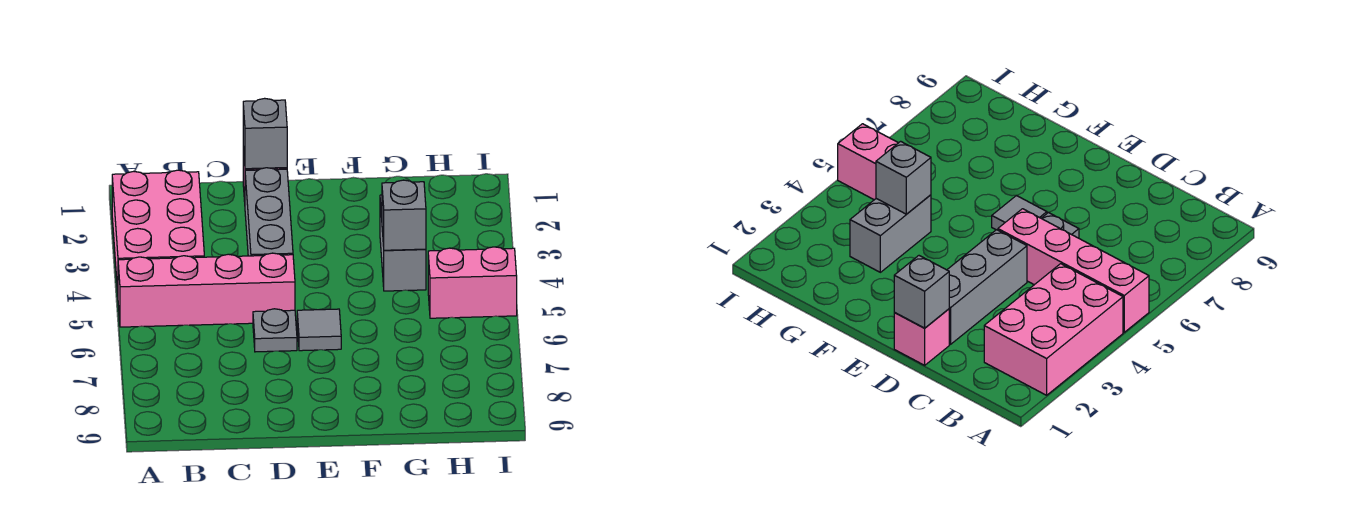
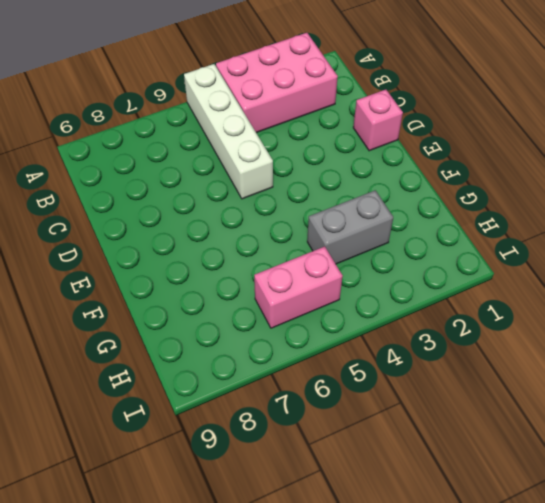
white 1x4 brick [184,64,273,199] -> pink 1x4 brick [118,253,295,327]
pink 1x2 brick [254,246,343,328] -> pink 1x2 brick turned to [428,247,517,318]
none -> grey 1x3 brick [245,168,293,256]
none -> grey 1x1 plate [253,309,297,352]

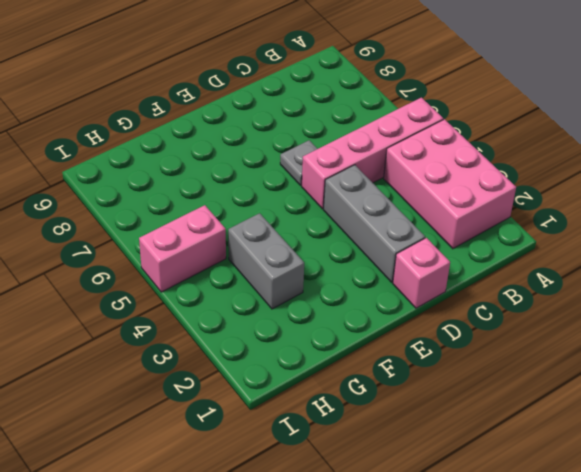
none -> grey 1x1 tile [297,309,341,351]
none -> grey 1x1 brick [243,98,287,169]

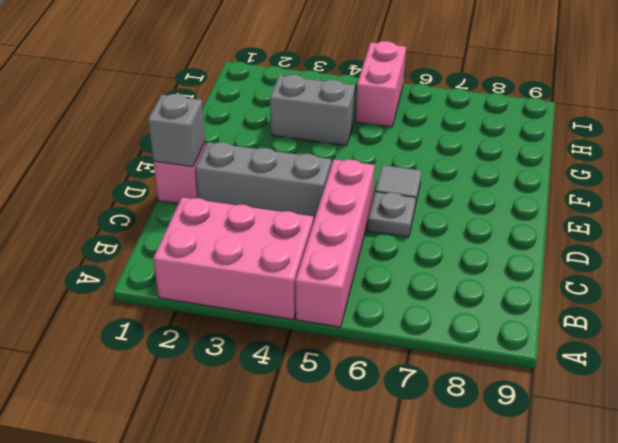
none -> grey 1x1 brick [382,180,426,250]

